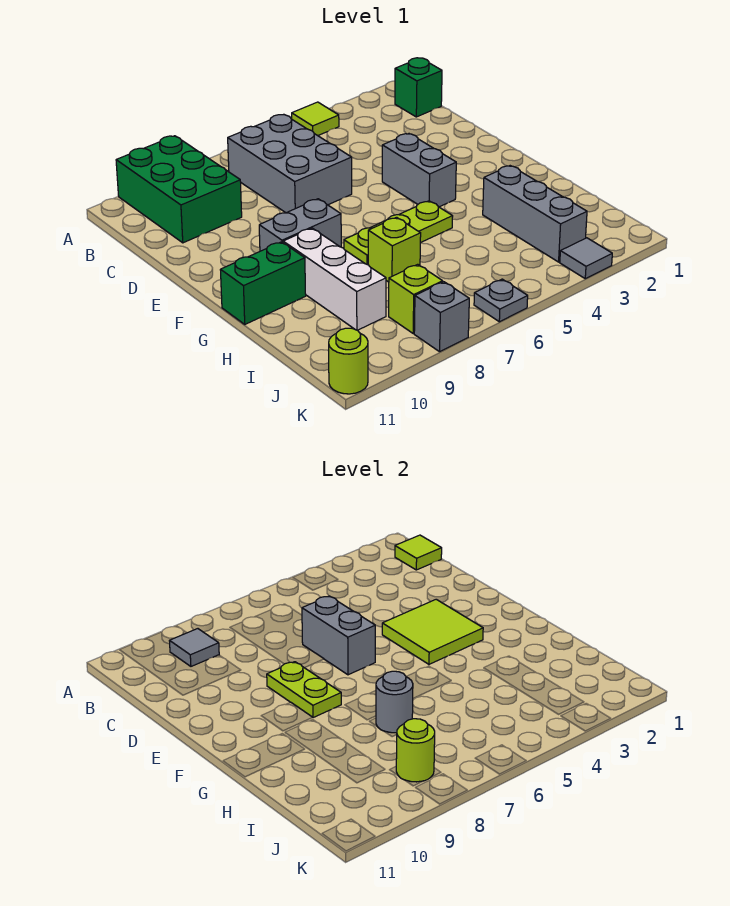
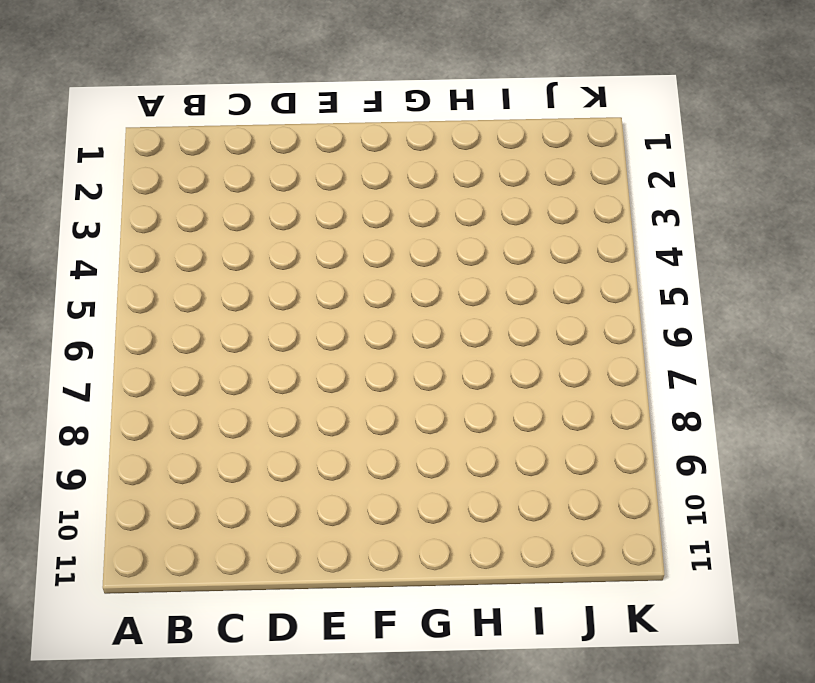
none -> lime 1x1 tile [292,102,339,136]
none -> green 2x3 brick [116,136,242,243]
none -> green 1x1 brick [395,58,442,117]

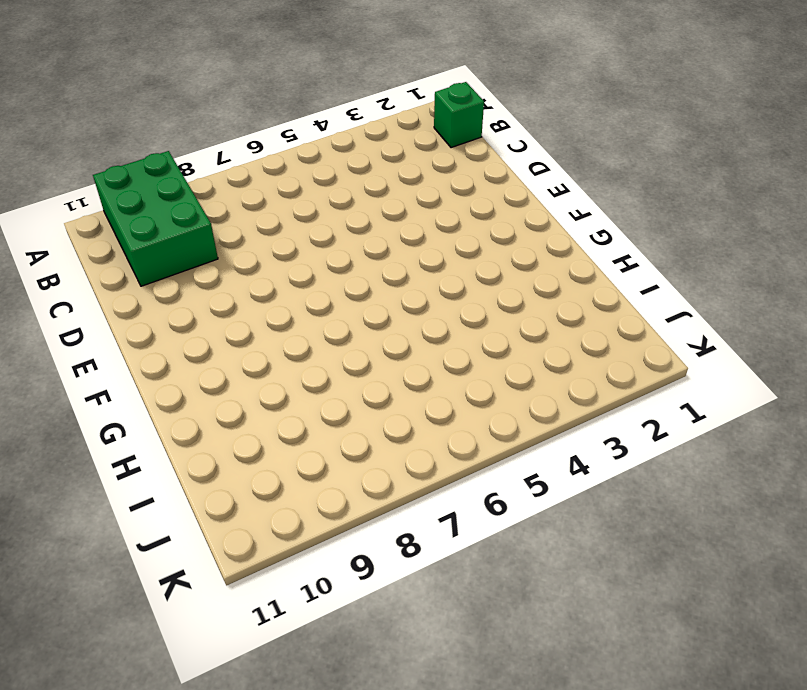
none -> lime 1x1 tile [292,102,339,136]
none -> grey 2x3 brick [228,115,352,213]
none -> grey 1x2 brick [382,134,456,207]

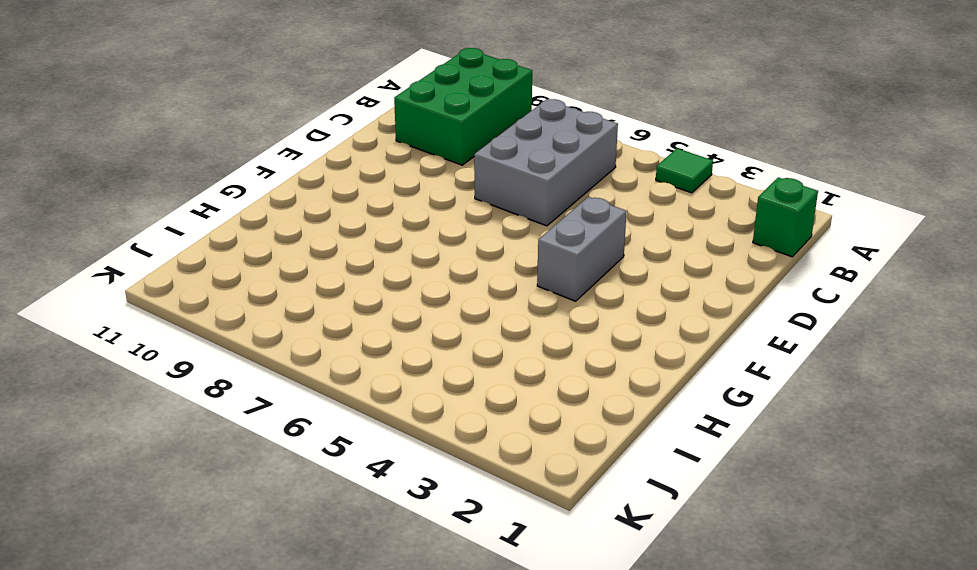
green 1x1 tile [656,148,713,193] -> lime 1x1 tile [292,102,339,136]
none -> grey 1x2 brick [259,199,341,251]
none -> lime 1x3 plate [344,201,453,265]
none -> white 1x3 brick [283,228,386,330]

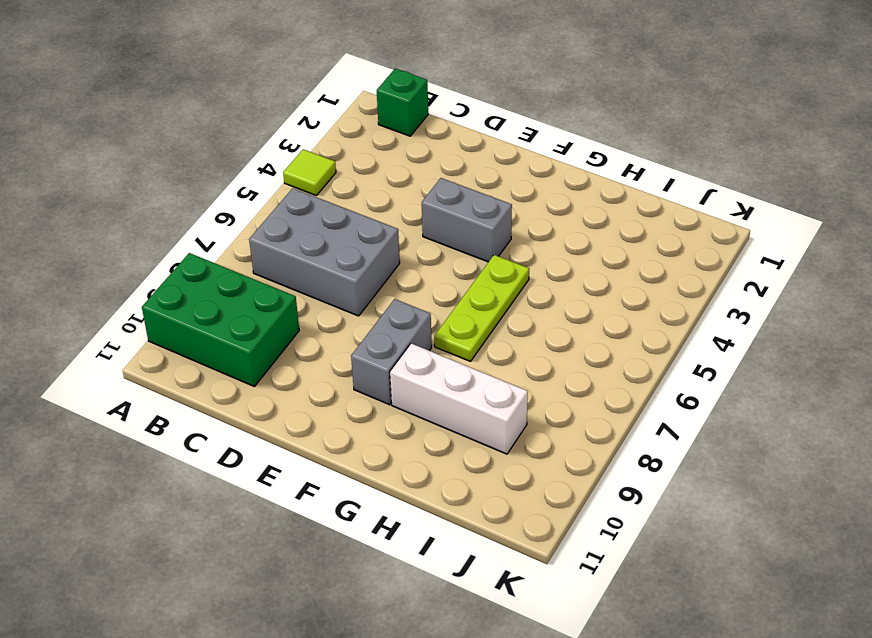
none -> green 1x2 brick [220,242,306,324]
none -> grey 1x3 brick [483,166,587,262]
none -> lime 1x1 brick [368,217,421,282]

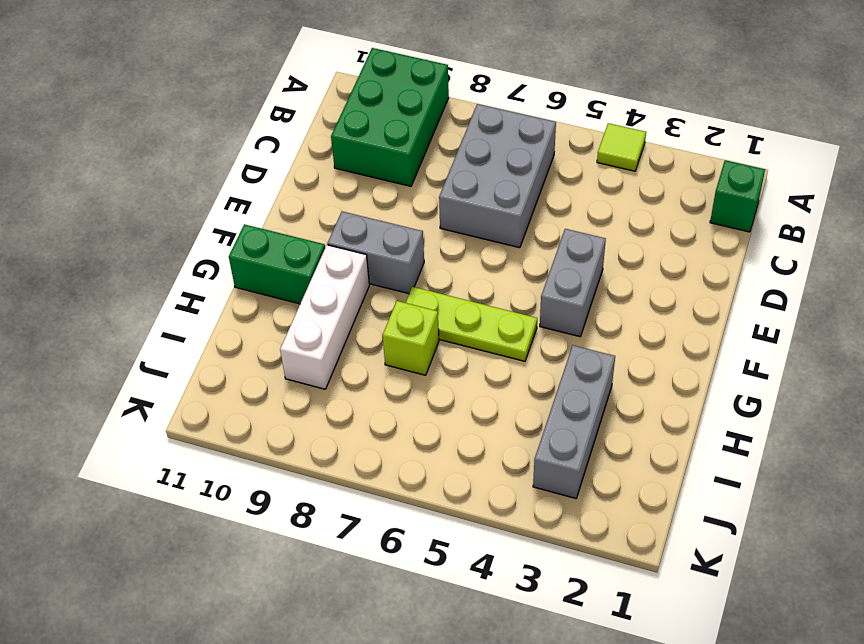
none -> lime 1x1 brick [389,264,443,333]
none -> grey 1x1 tile [560,238,612,279]
none -> grey 1x1 plate [474,279,528,322]

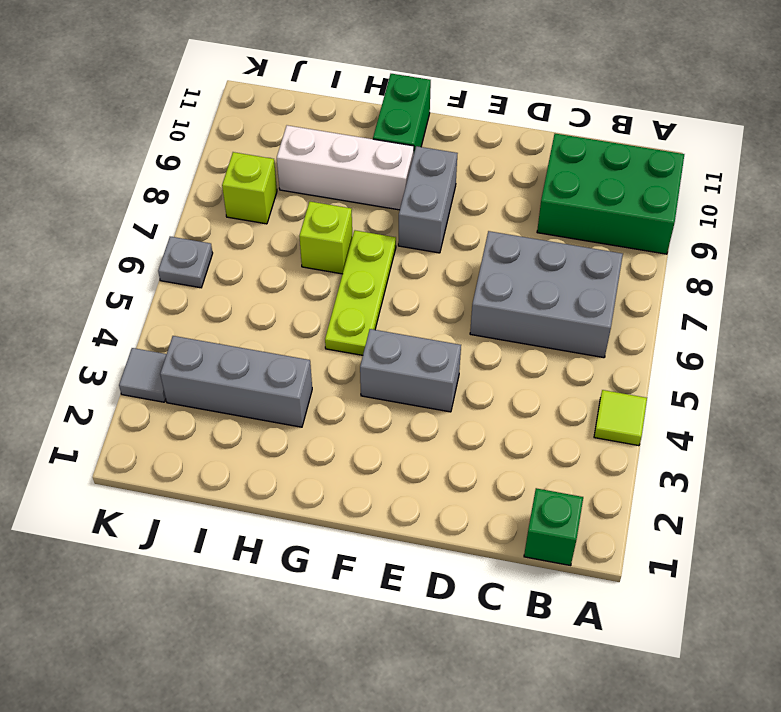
none -> grey 1x1 brick [414,282,469,352]
none -> lime 1x1 round brick [329,328,368,394]
none -> lime 1x1 tile [395,535,442,570]

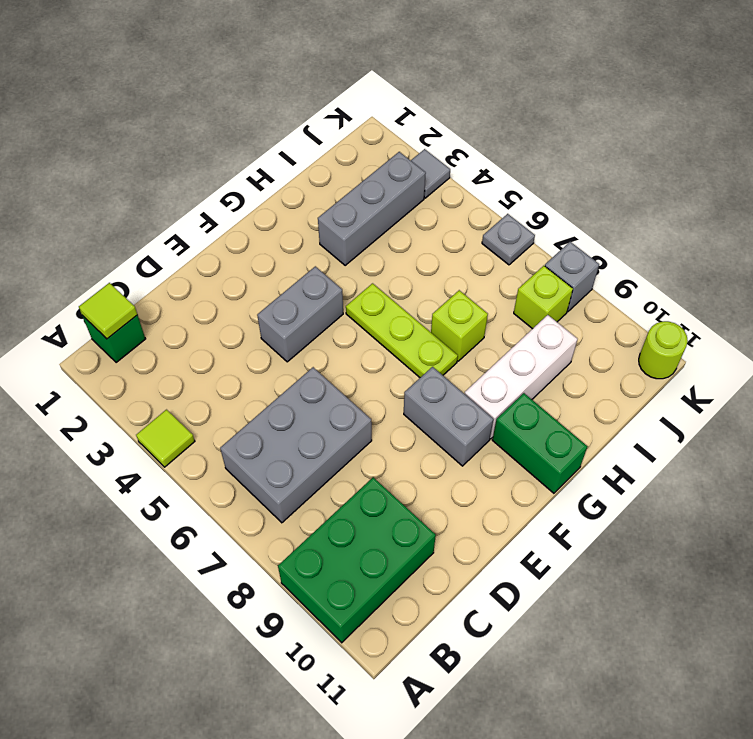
none -> grey 1x1 tile [170,629,219,666]
none -> grey 1x2 brick [302,596,375,675]
none -> lime 2x2 tile [382,599,483,664]

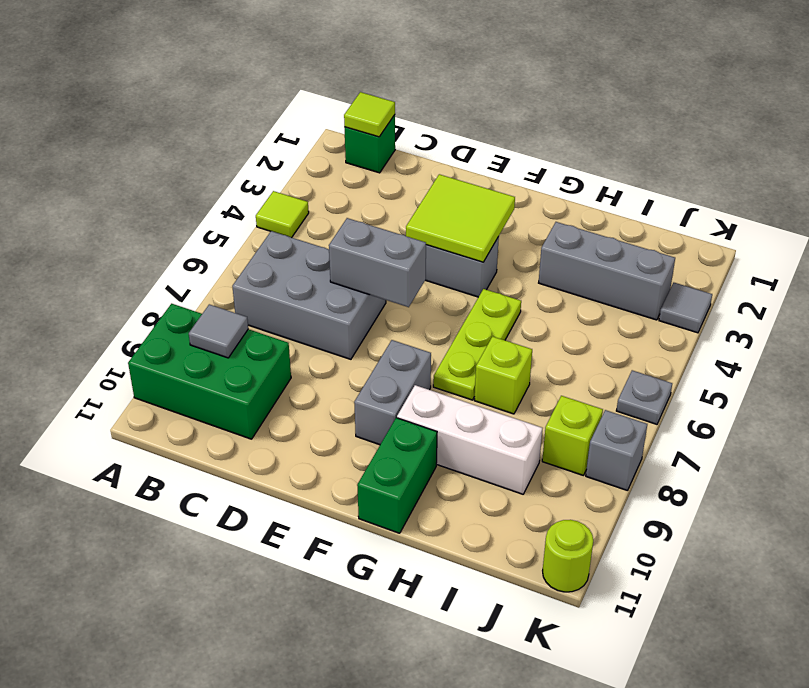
none -> lime 1x2 plate [267,662,341,718]
none -> grey 1x1 round brick [376,671,413,733]
none -> lime 1x1 round brick [396,719,435,782]

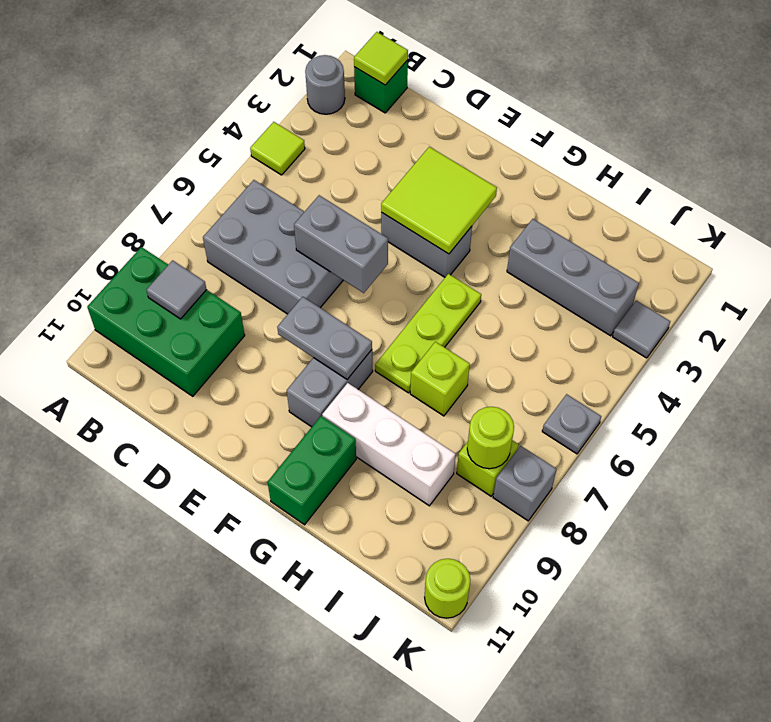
grey 1x1 round brick [305,55,345,114] -> grey 1x1 round brick moved to [376,671,413,733]
grey 1x2 plate [277,297,372,379] -> lime 1x2 plate [267,662,341,718]

